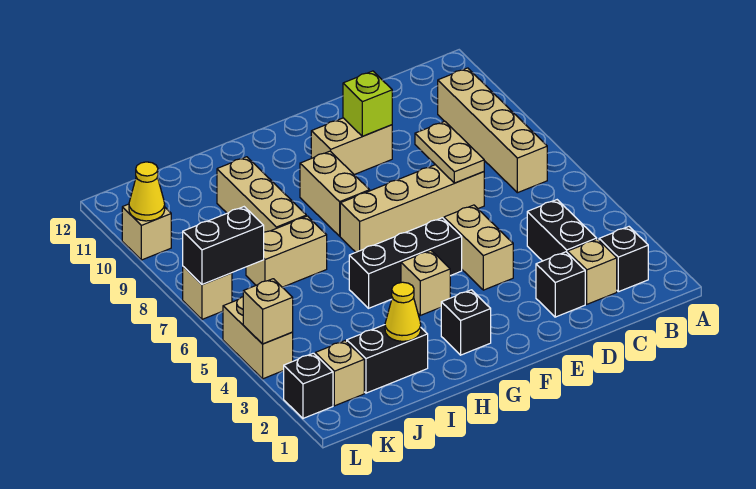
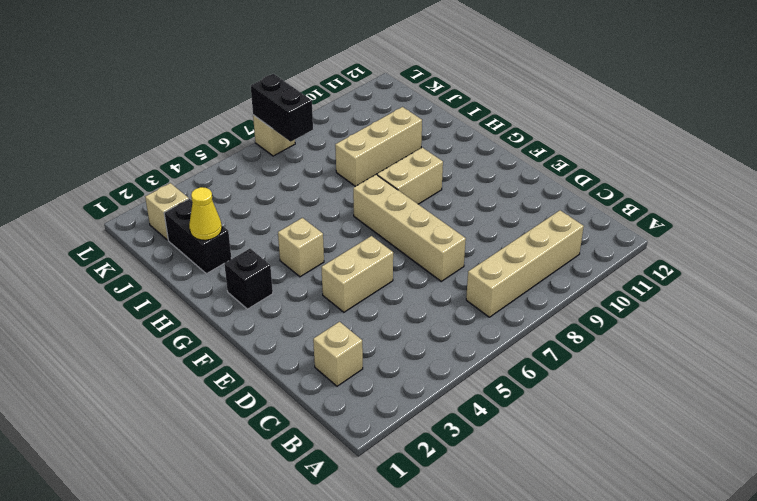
none -> black 1x1 brick [599,227,648,292]
none -> black 1x2 brick [527,200,597,261]
none -> black 1x1 brick [536,252,585,317]

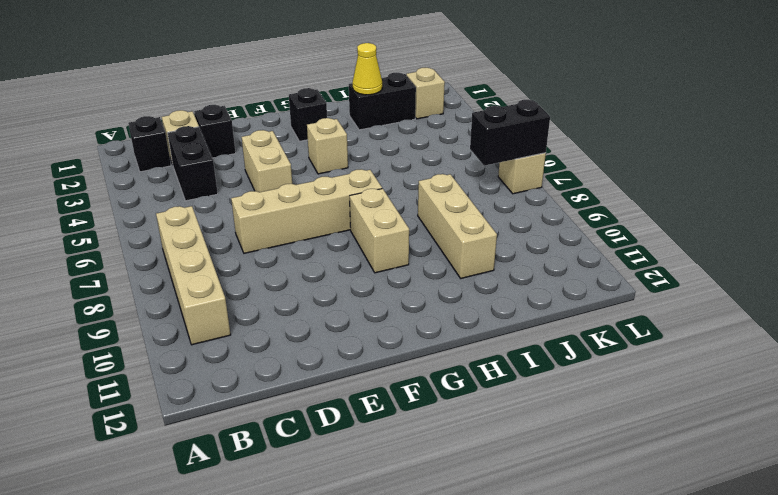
none -> tan 1x2 brick [311,118,392,175]
none -> black 1x3 brick [349,218,462,308]
none -> tan 1x2 brick [246,216,327,287]

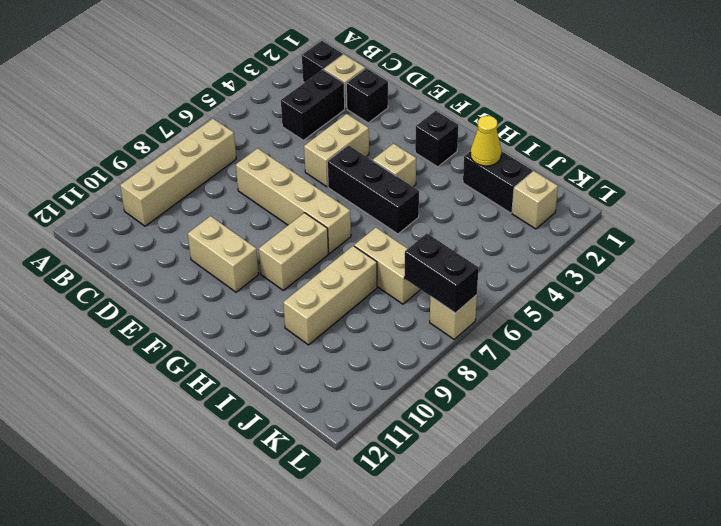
none -> black 1x1 brick [284,353,333,418]
none -> tan 1x2 brick [223,297,293,379]
none -> tan 1x1 brick [122,204,171,260]

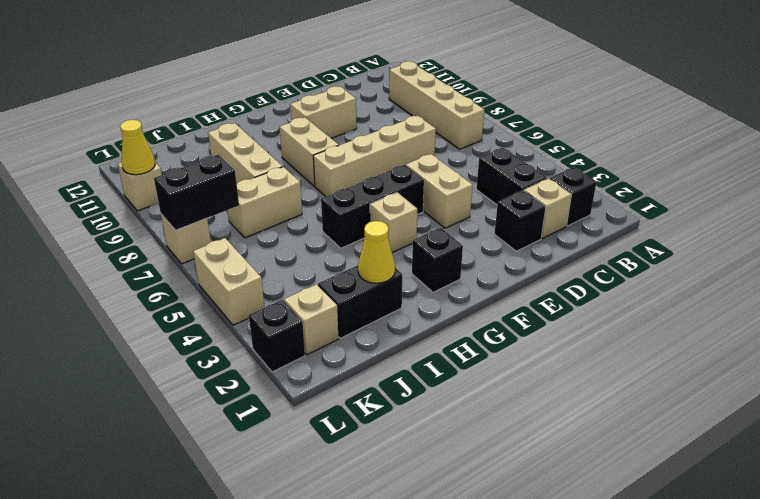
none -> tan 1x2 plate [415,121,484,183]
none -> lime 1x1 brick [343,71,392,136]
none -> tan 1x1 brick [243,279,293,344]

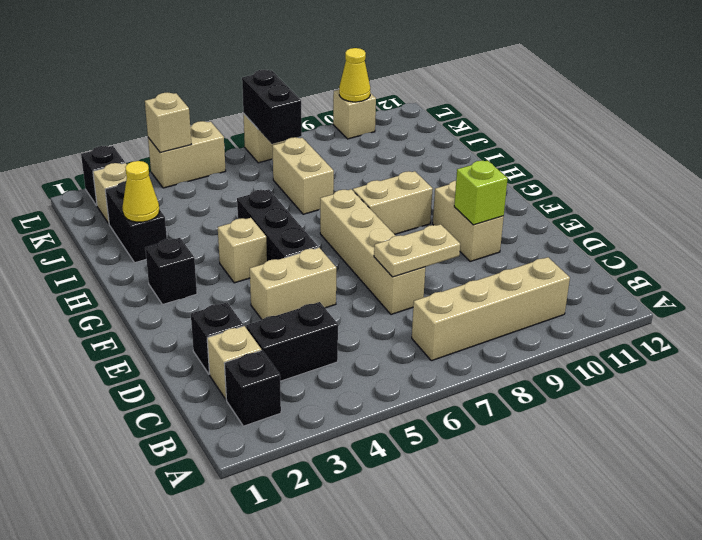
none -> tan 1x3 brick [217,157,306,232]

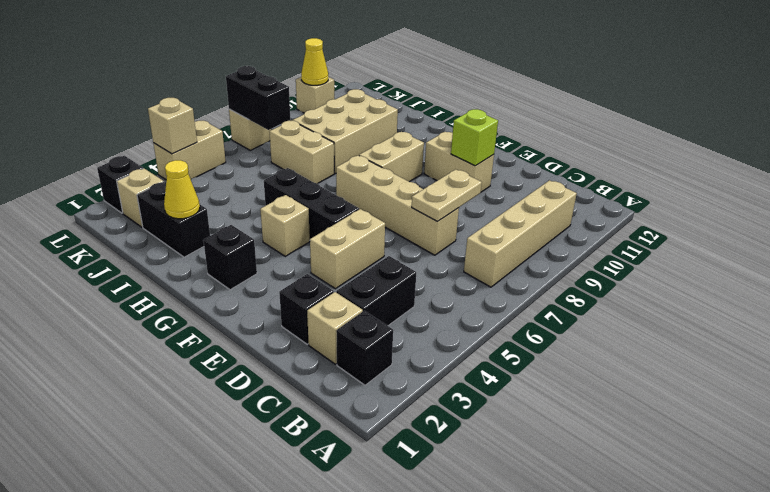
tan 2x3 brick [293,89,398,174] -> tan 1x3 brick [217,157,306,232]

